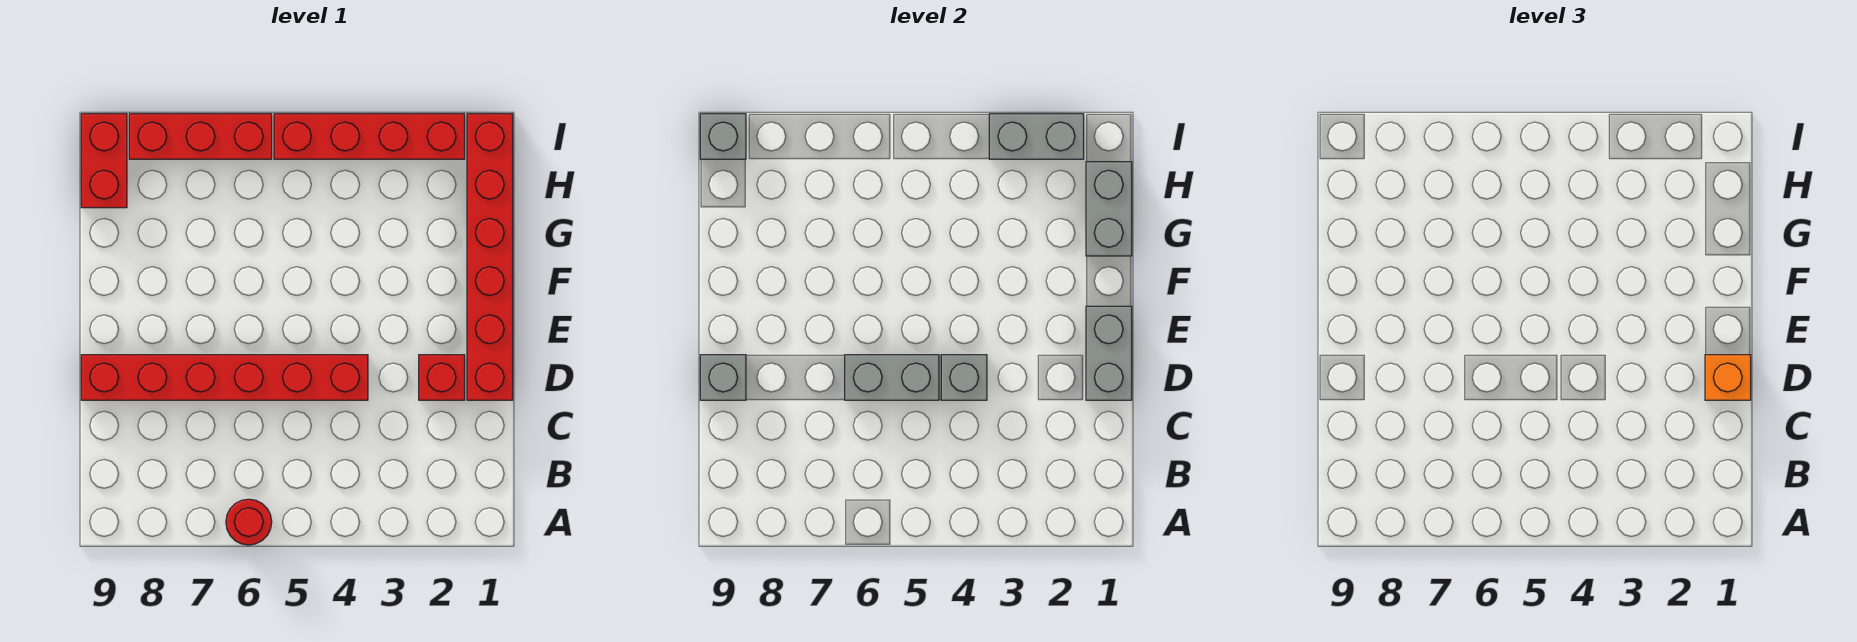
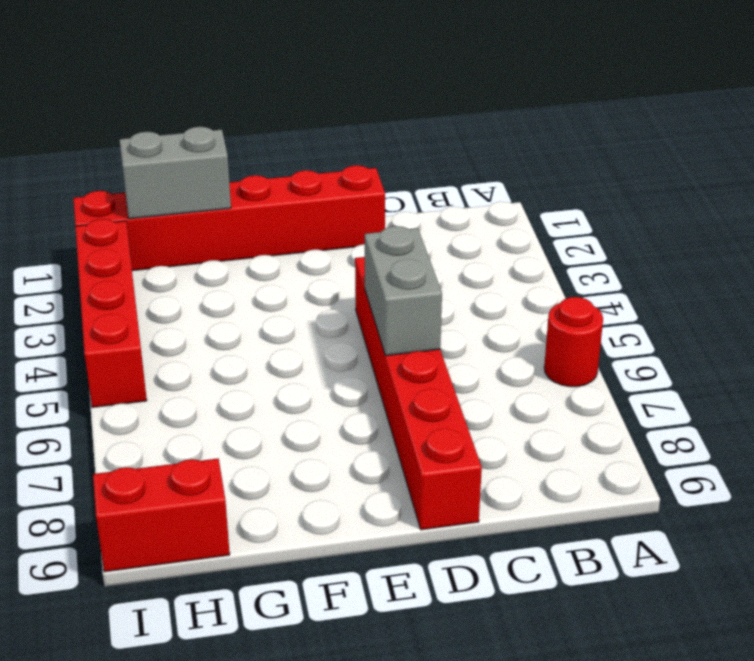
none -> red 1x1 brick [419,355,465,400]
none -> red 1x3 brick [129,114,272,159]
none -> grey 1x2 brick [1086,306,1132,400]

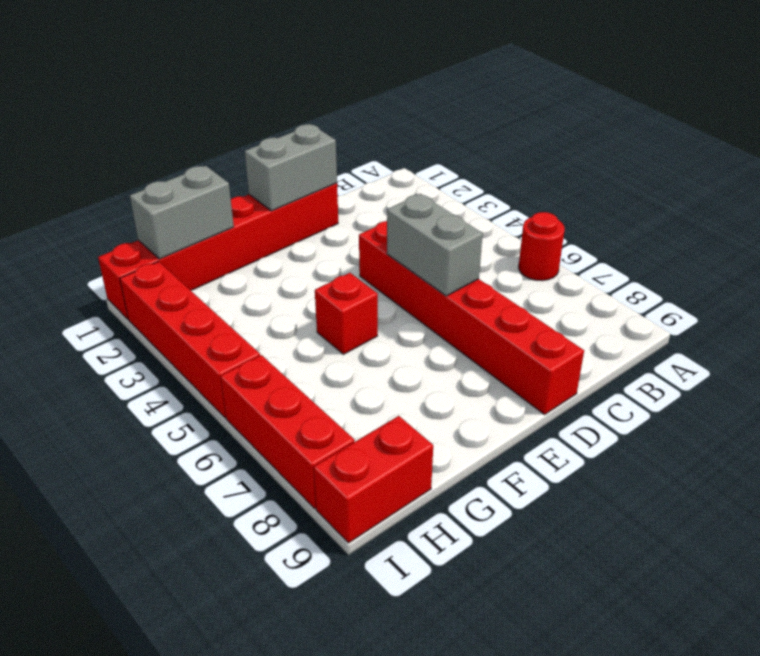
red 1x1 brick [315,273,378,354] -> red 1x1 brick moved to [419,355,465,400]
none -> grey 1x1 brick [941,355,987,400]
none -> grey 1x1 brick [700,355,746,400]
none -> grey 1x2 brick [989,114,1084,159]

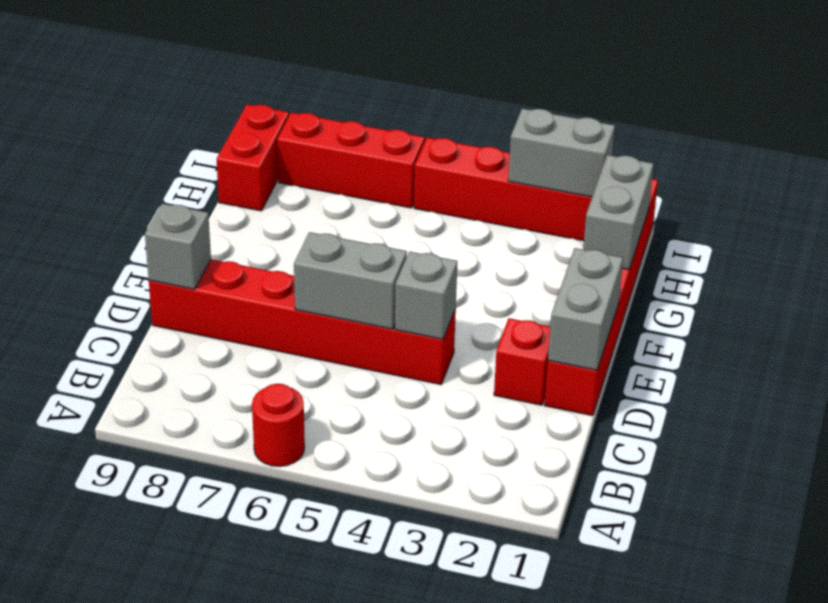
none -> grey 1x1 brick [700,114,746,159]
none -> orange 1x1 brick [1705,355,1751,400]

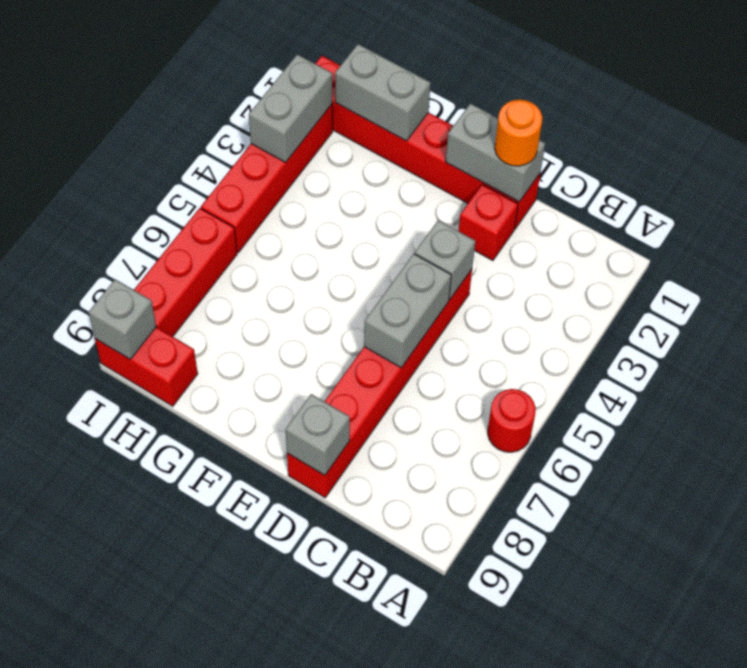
orange 1x1 round brick [495,100,542,166] -> orange 1x1 brick [1705,355,1751,400]

